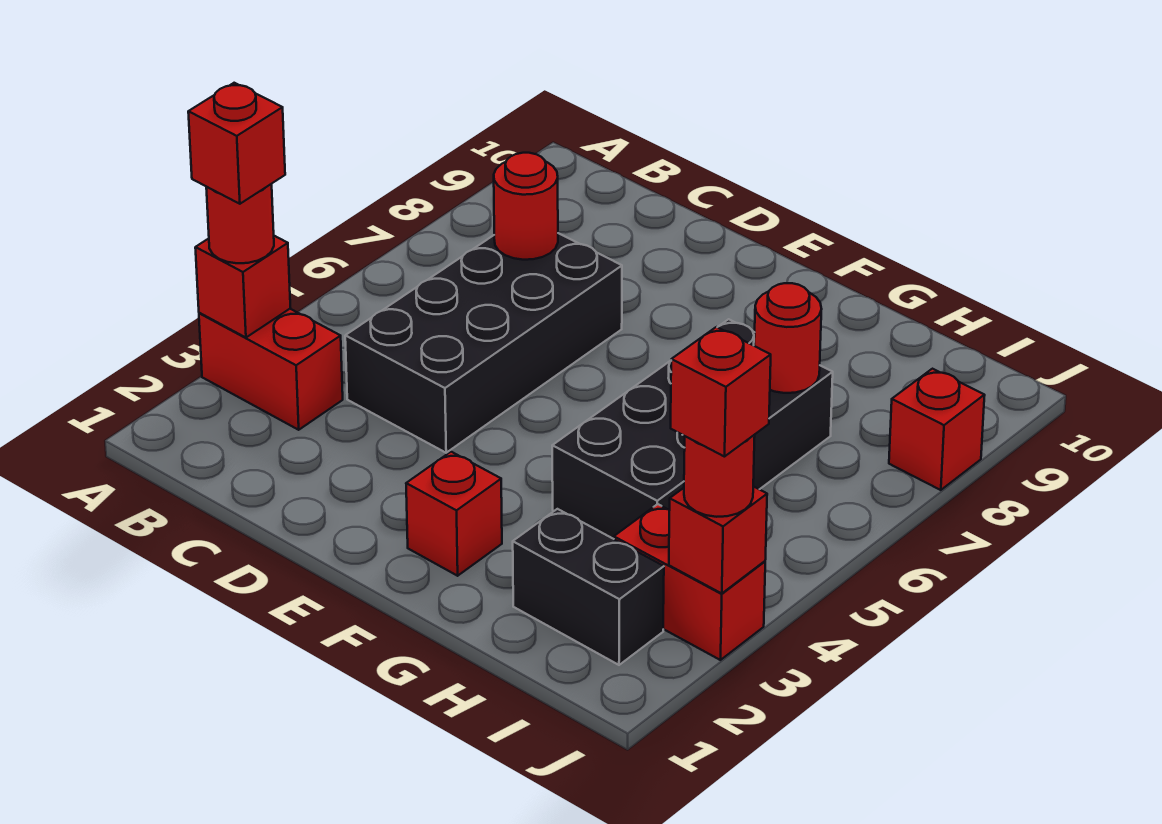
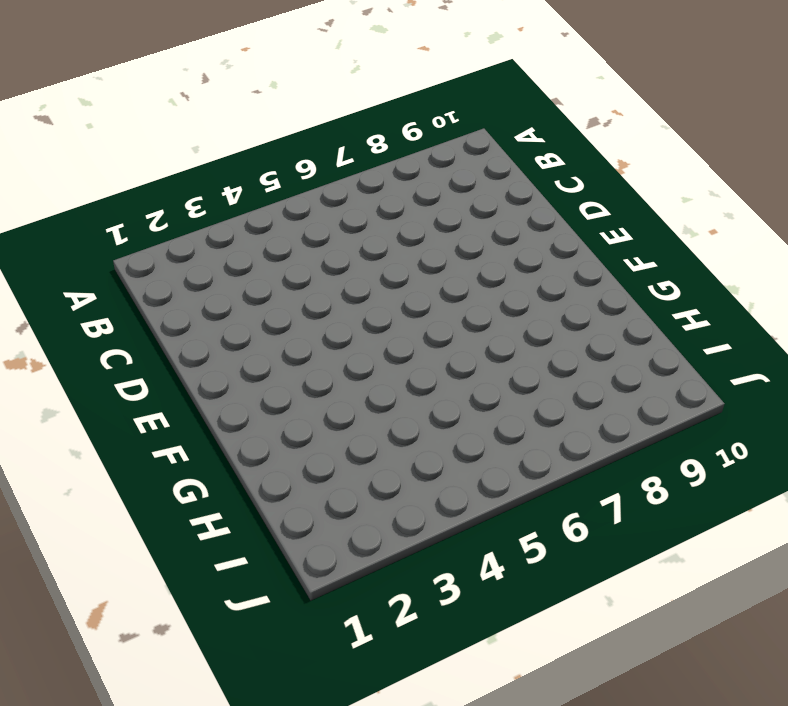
none -> red 1x2 brick [199,309,343,430]
none -> black 2x4 brick [345,233,622,453]
none -> red 1x1 brick [406,452,502,576]

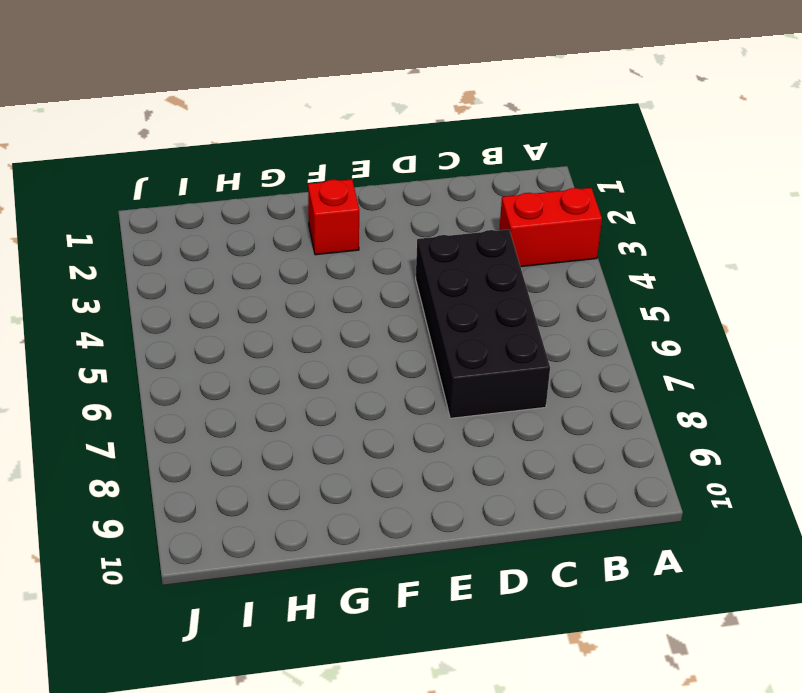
none -> black 2x4 brick [552,319,833,539]
none -> black 1x2 brick [513,509,664,665]
none -> red 1x2 brick [614,504,765,660]

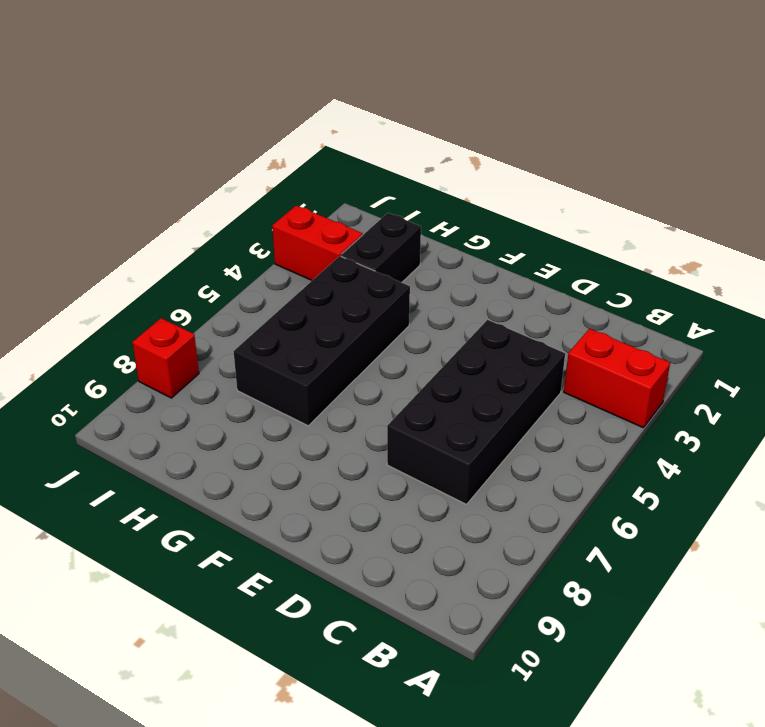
black 1x2 brick [341,213,421,283] -> black 1x2 brick turned to [513,509,664,665]
none -> red 1x1 brick [406,452,502,576]
none -> red 1x1 brick [195,236,290,338]
none -> red 1x1 round brick [494,153,558,260]

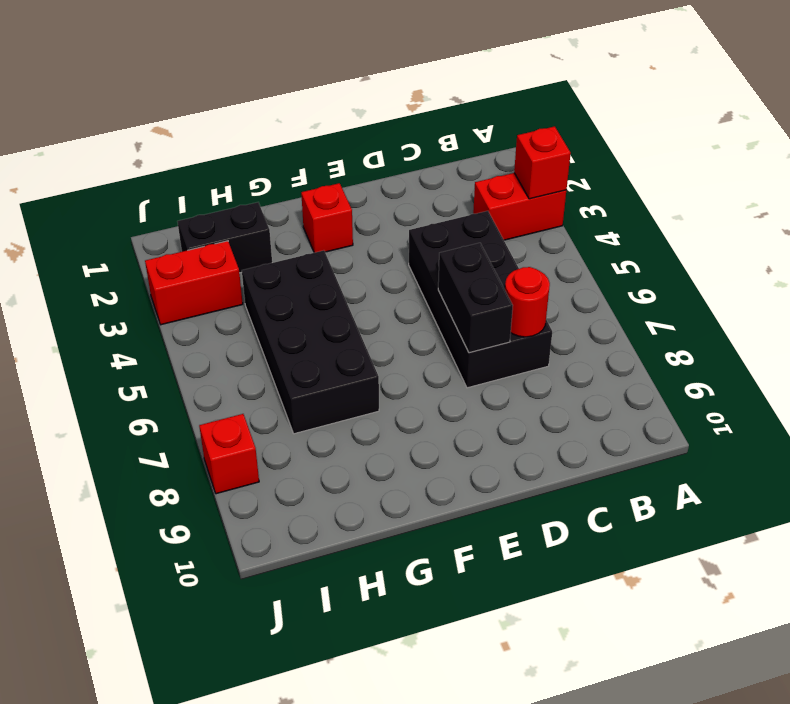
black 1x2 brick [438,243,513,353] -> none
none -> red 1x1 round brick [754,283,821,393]
none -> red 1x1 brick [669,486,767,594]
none -> red 1x1 round brick [206,184,274,263]

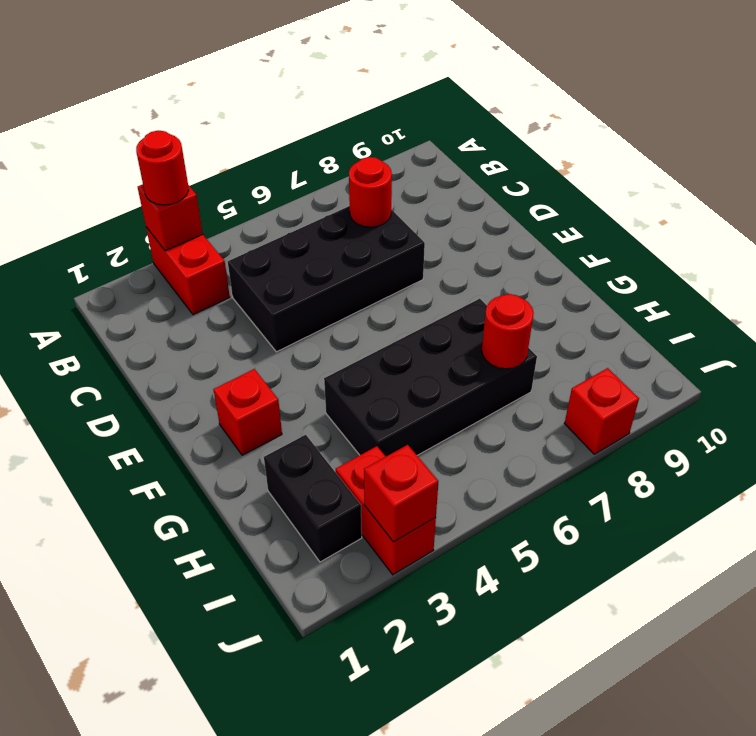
none -> red 1x1 round brick [684,435,755,517]
none -> red 1x1 brick [188,83,285,204]
none -> red 1x1 brick [671,327,771,457]

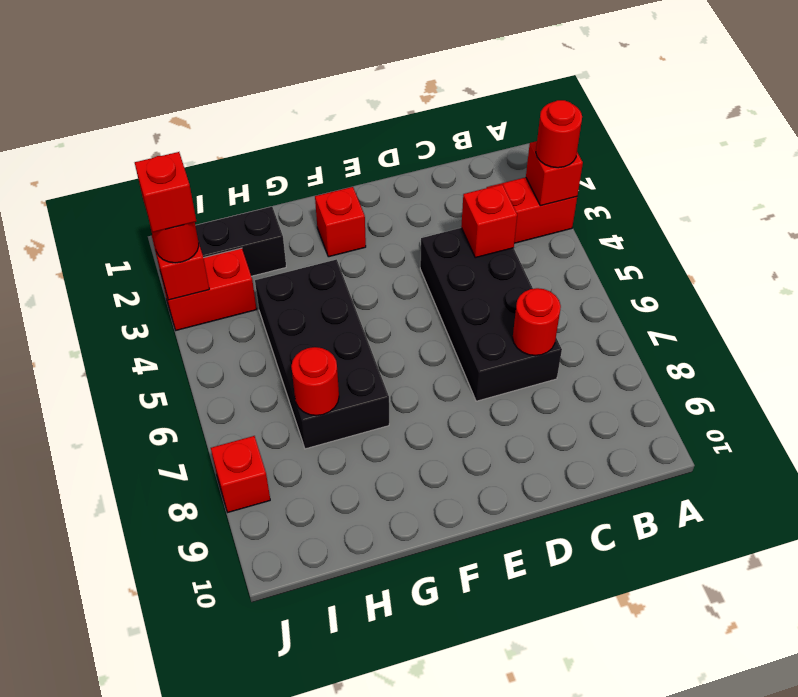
red 1x1 brick [461,184,517,258] -> red 1x1 brick moved to [188,83,285,204]

